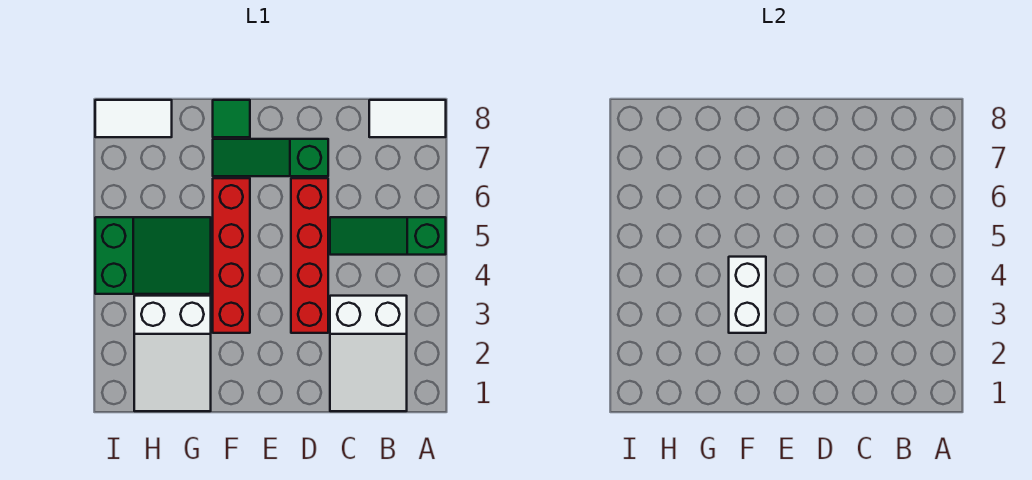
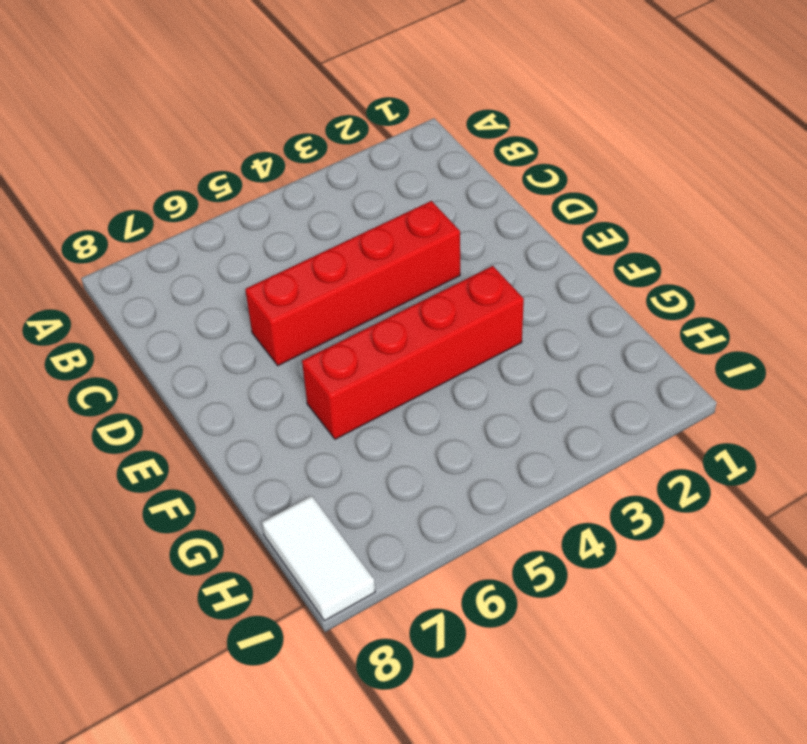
none -> green 1x3 slope [330,217,446,255]
none -> white 1x2 tile [369,100,446,137]

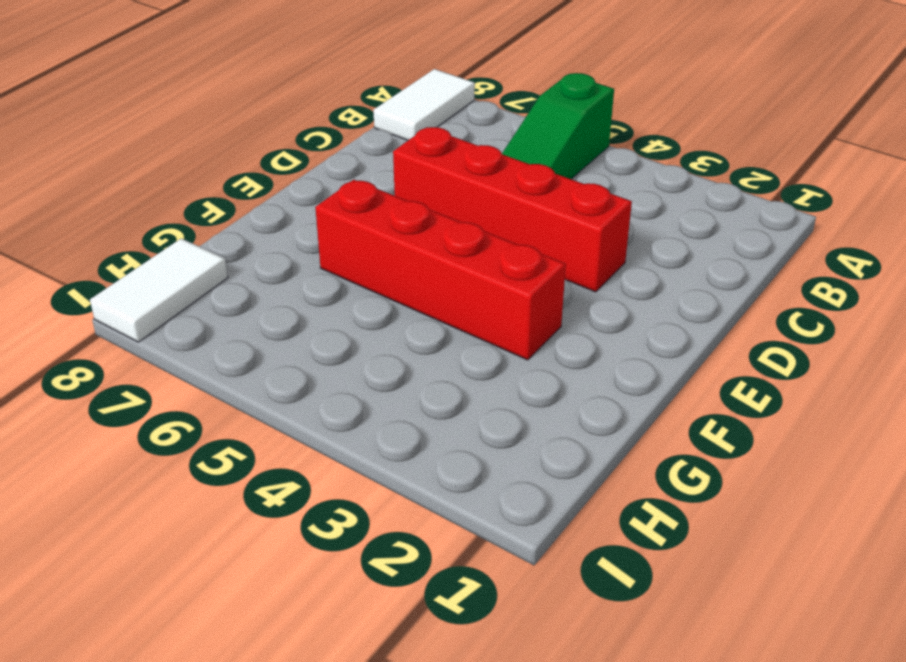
none -> white 2x3 slope [330,296,407,411]
none -> green 1x3 slope [213,139,328,176]

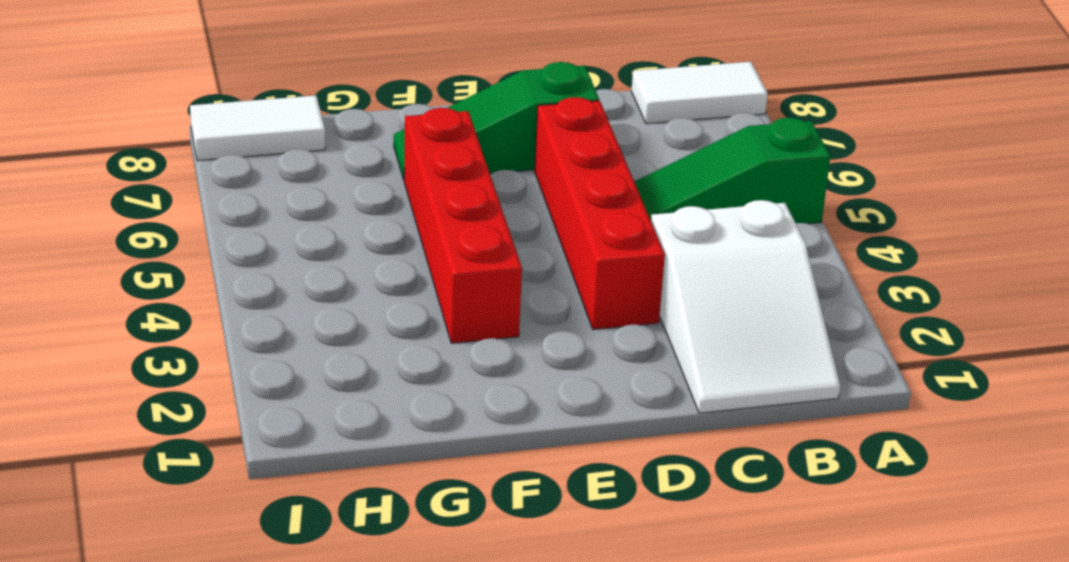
none -> green 1x1 tile [213,100,250,137]
none -> white 2x3 slope [134,296,211,411]

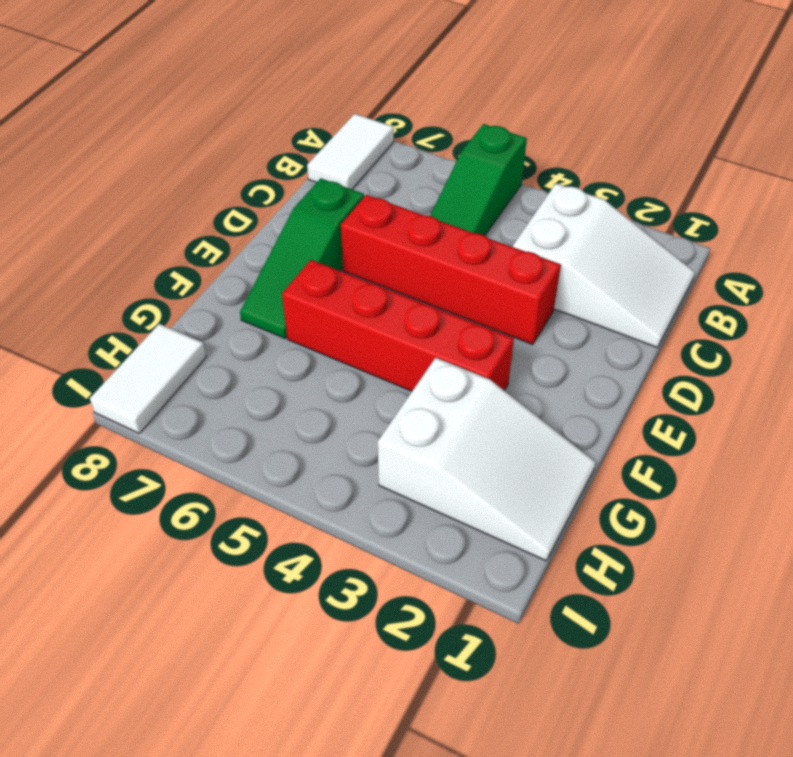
none -> green 1x1 tile [213,100,250,137]
none -> green 2x3 slope [95,217,211,294]

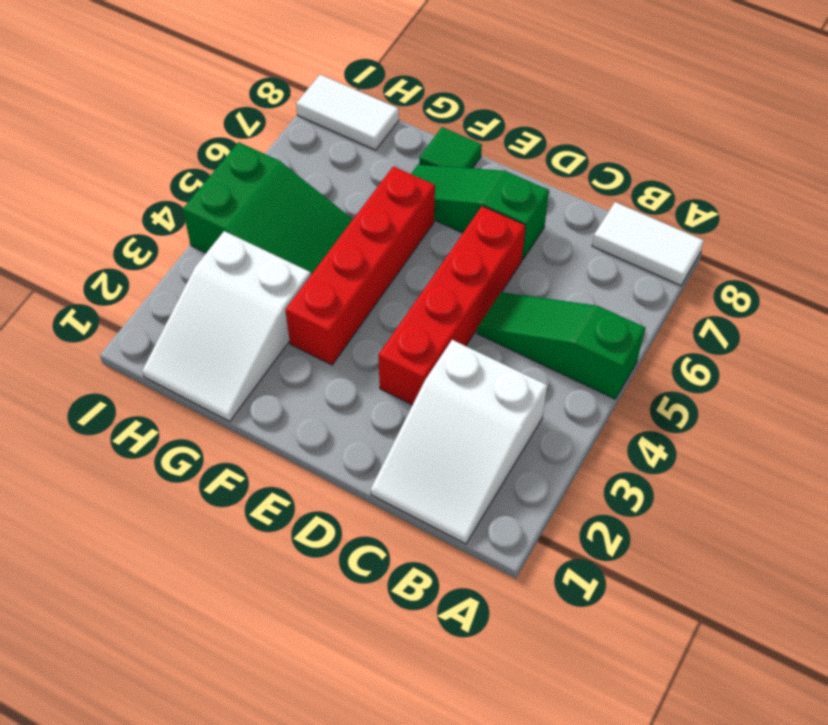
none -> white 1x2 brick [729,257,766,333]

